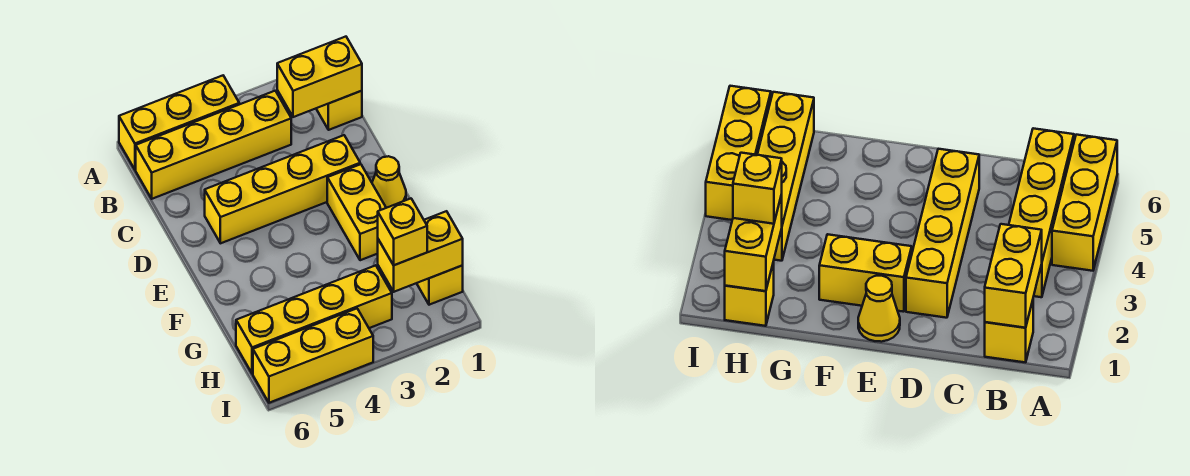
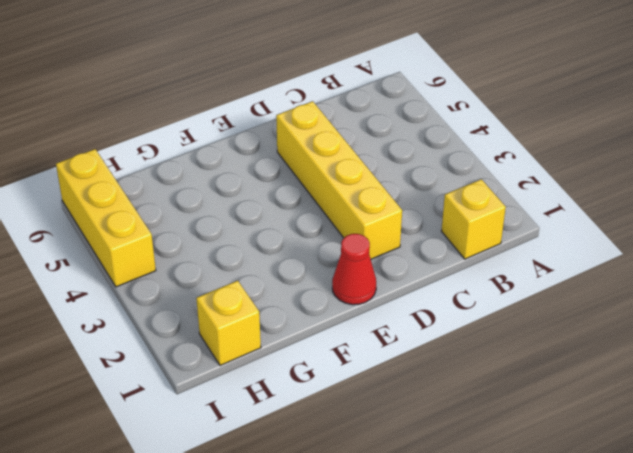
red 1x1 cone [332,234,376,305] -> yellow 1x1 cone [372,156,406,208]
none -> yellow 1x3 brick [119,76,239,170]
none -> yellow 1x4 brick [136,91,291,199]
none -> yellow 1x2 brick [327,164,386,260]

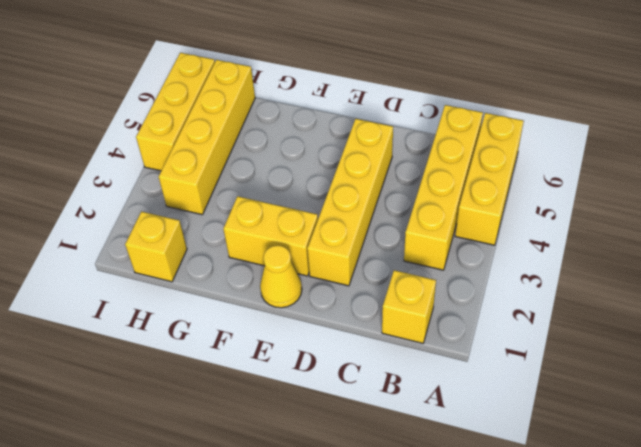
none -> yellow 1x2 brick [277,37,362,117]
none -> yellow 1x2 brick [378,211,463,292]
none -> yellow 1x1 brick [378,199,427,265]

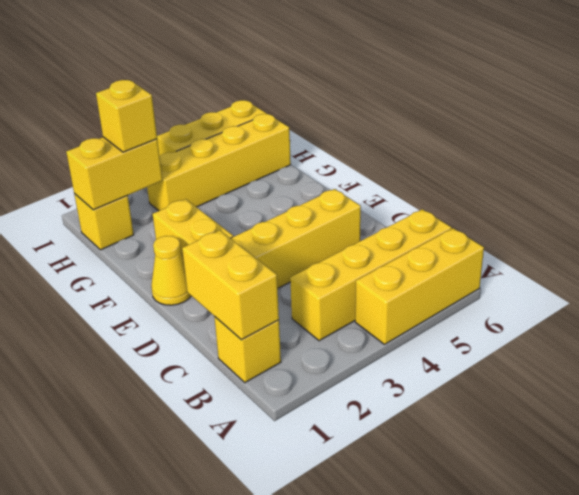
yellow 1x2 brick [182,230,279,340] -> yellow 1x2 brick turned to [277,37,362,117]

